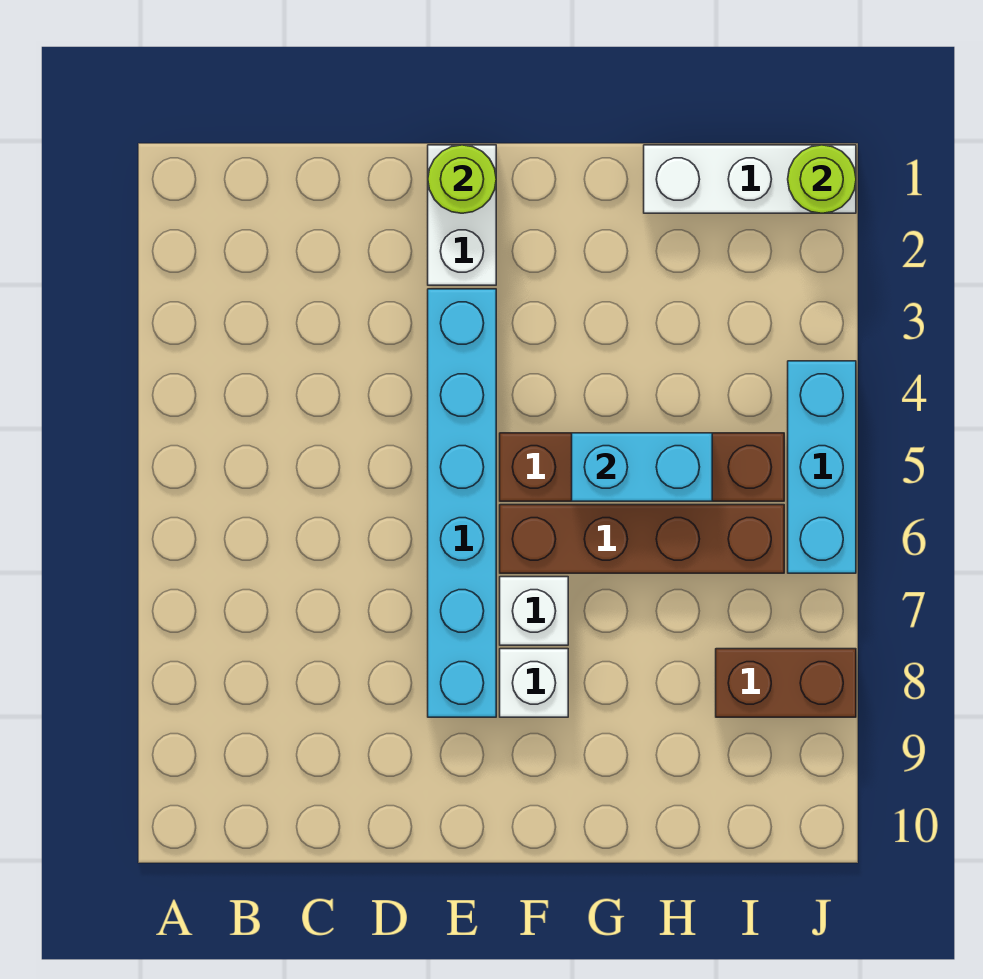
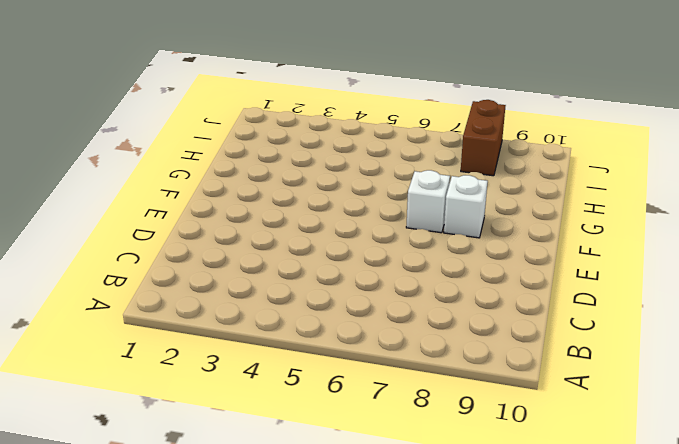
none -> white 1x2 brick [428,145,496,285]
none -> cyan 1x6 brick [428,289,496,717]
none -> brown 1x4 brick [500,433,784,501]

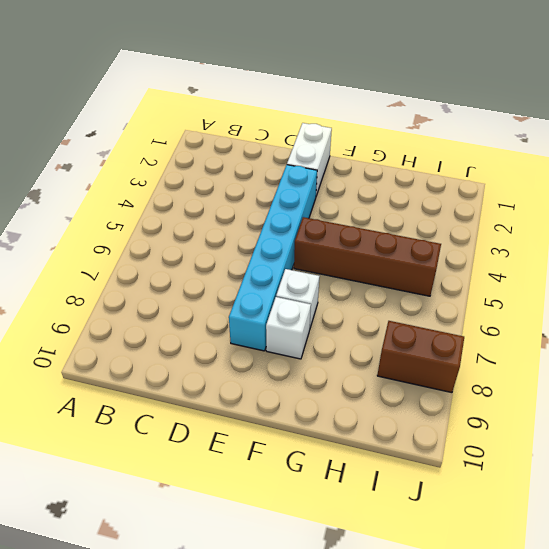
none -> brown 1x4 brick [500,505,784,573]
none -> white 1x3 brick [644,145,856,213]
none -> cyan 1x3 brick [788,361,856,573]

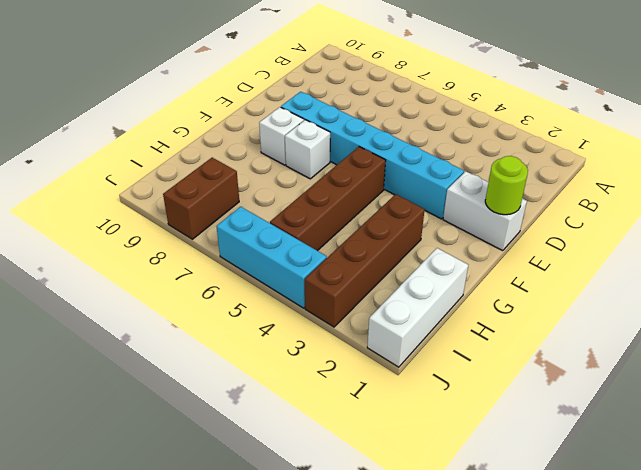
brown 1x4 brick [305,194,425,327] -> brown 1x4 brick moved to [500,505,784,573]
none -> cyan 1x2 brick [572,433,712,501]
none -> lime 1x1 round brick [788,145,856,213]

